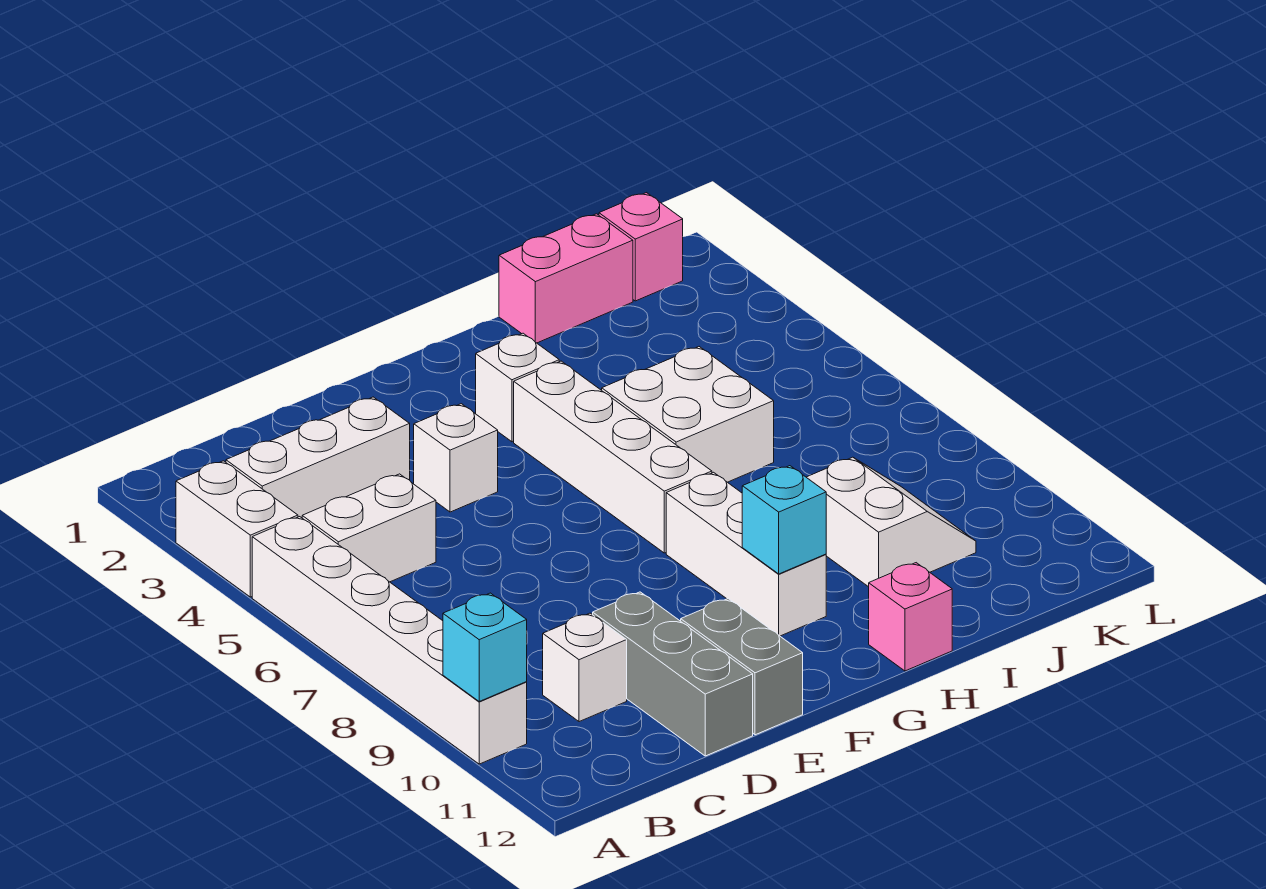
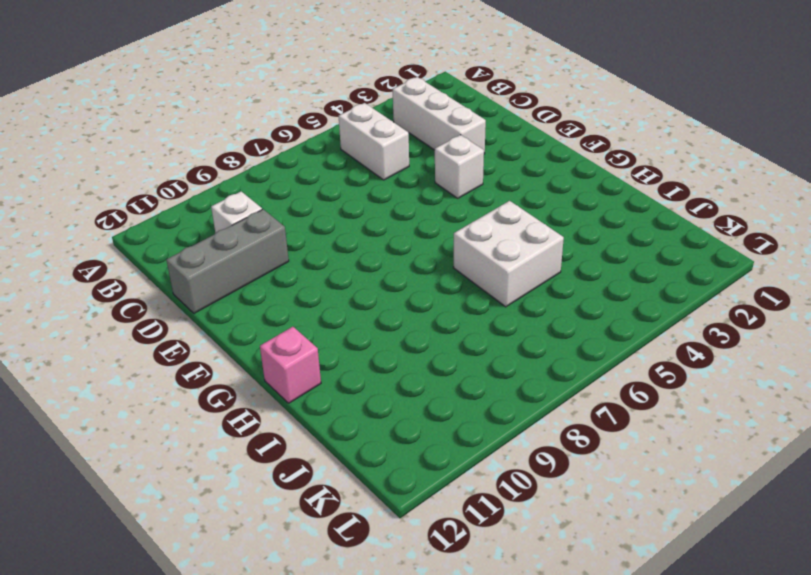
none -> white 1x2 brick [176,461,298,597]
none -> white 1x6 brick [252,517,527,764]
none -> grey 1x2 brick [681,599,803,735]

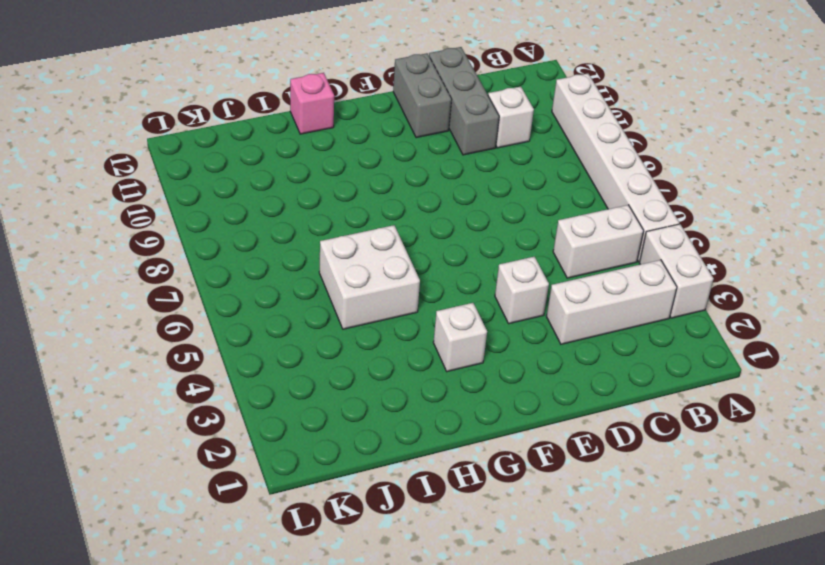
none -> white 1x4 brick [514,361,712,553]
none -> white 1x3 brick [666,472,826,636]
none -> pink 1x2 brick [499,214,633,343]

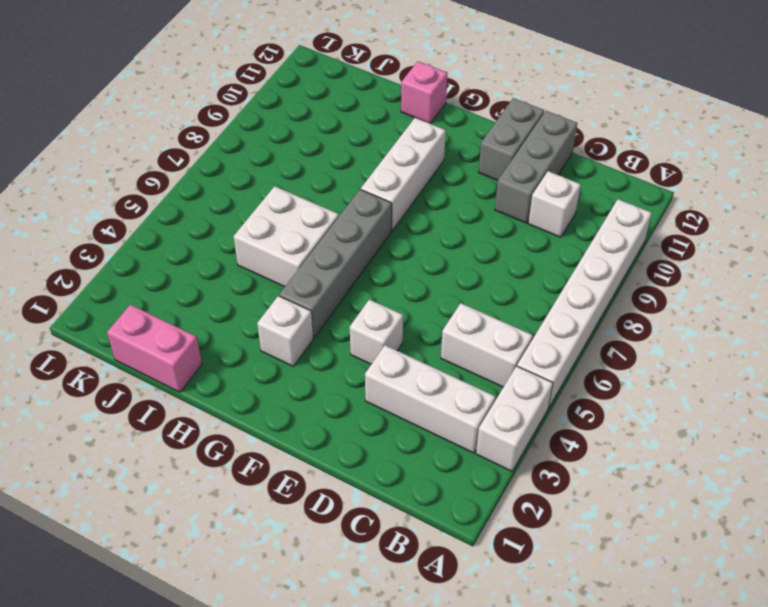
grey 1x4 brick [279,190,392,337] -> white 1x4 brick [514,361,712,553]
none -> white 2x2 slope [806,457,976,587]
none -> pink 1x1 brick [599,193,683,301]
none -> cyan 1x1 brick [443,593,527,701]

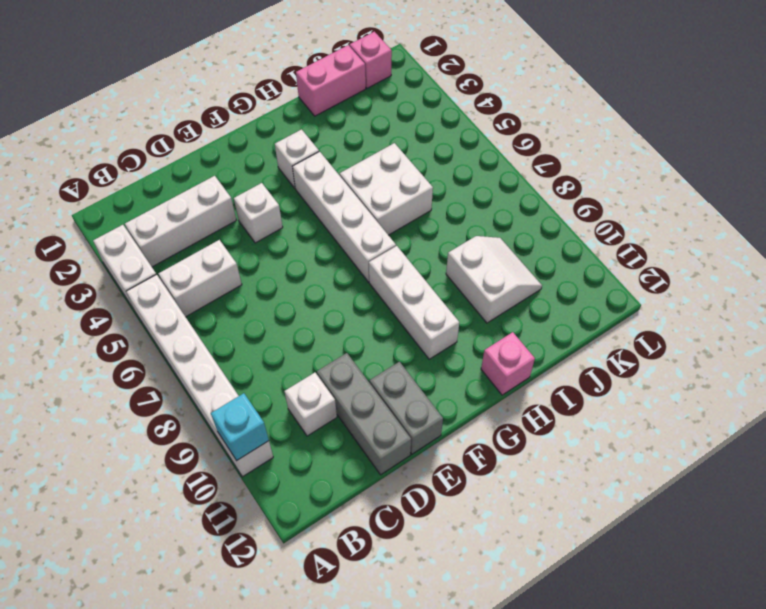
none -> cyan 1x1 brick [742,466,826,574]

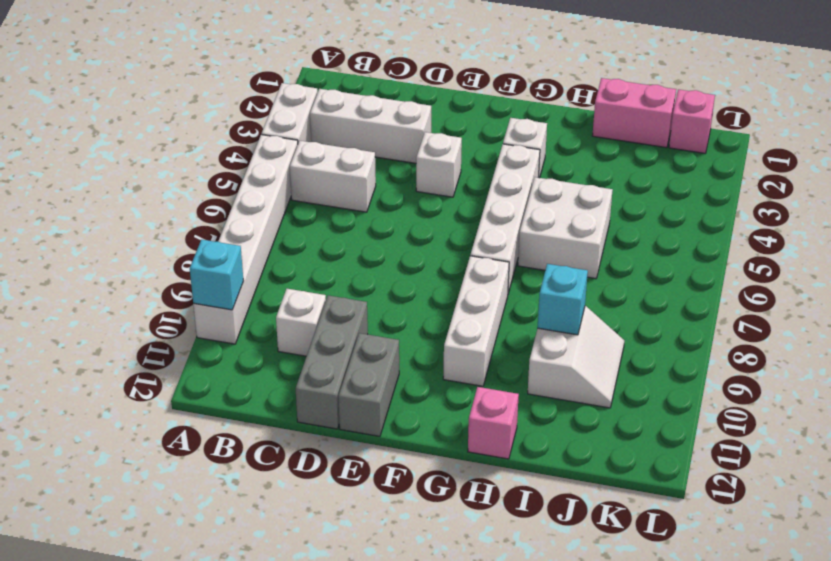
cyan 1x1 brick [538,264,588,335] -> cyan 1x1 brick moved to [742,466,826,574]

